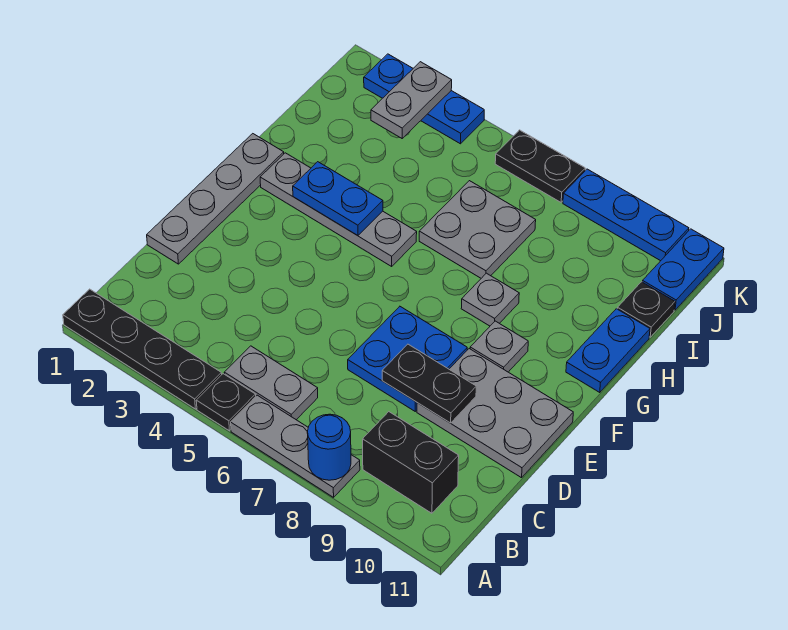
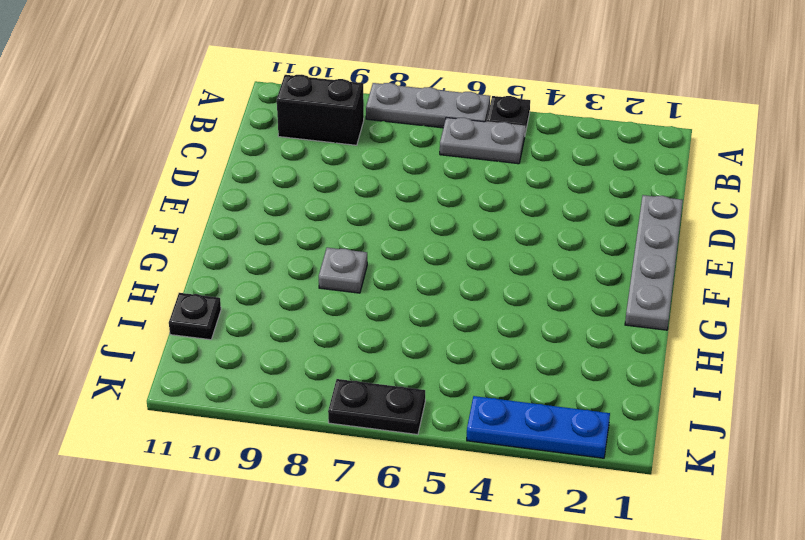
none -> black 1x4 plate [63,289,222,409]
none -> blue 2x2 plate [348,306,467,411]
none -> grey 2x3 plate [417,349,573,478]

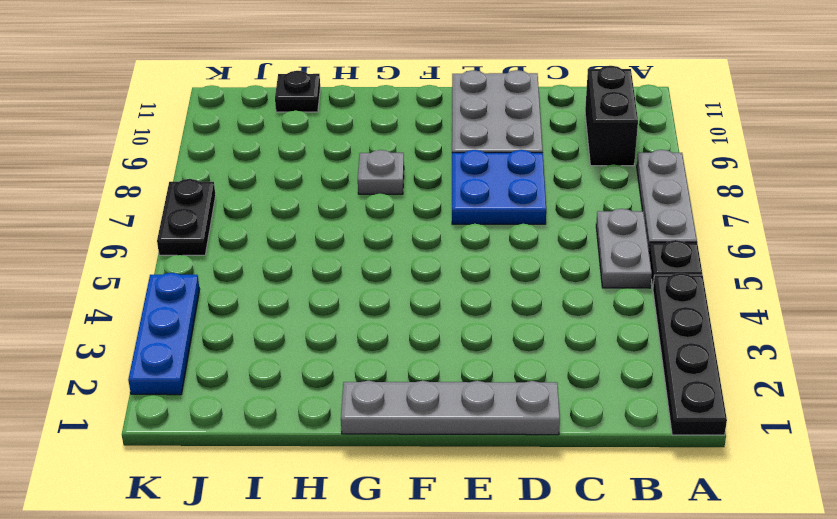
none -> grey 1x1 plate [470,321,528,372]
none -> grey 1x4 plate [260,153,417,266]
none -> blue 1x2 plate [566,309,650,392]

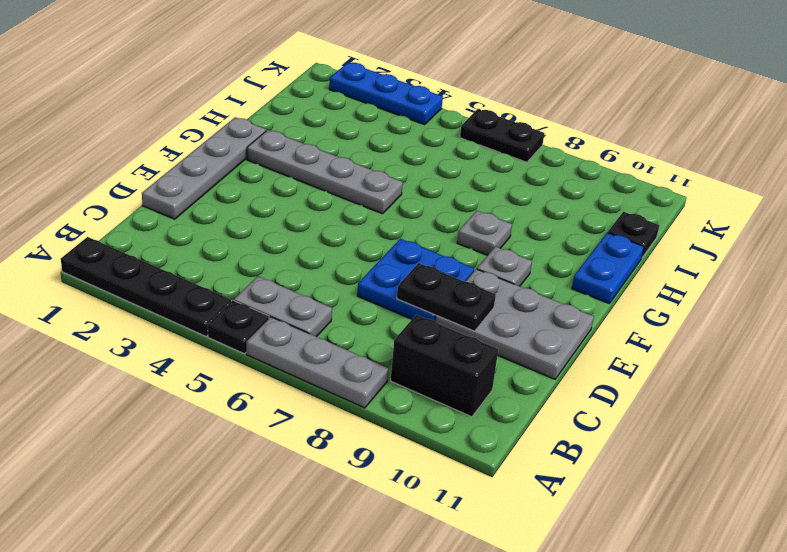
none -> grey 2x2 plate [419,181,536,278]
none -> blue 1x2 plate [642,229,724,310]
none -> blue 1x3 plate [563,169,689,261]

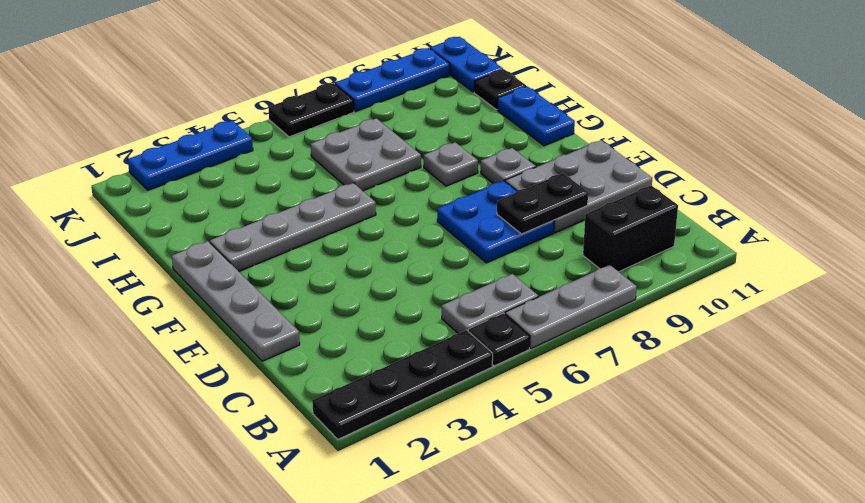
none -> blue 1x1 round brick [308,414,351,480]
none -> blue 1x2 plate [293,162,383,236]
none -> grey 1x2 plate [371,62,452,138]

